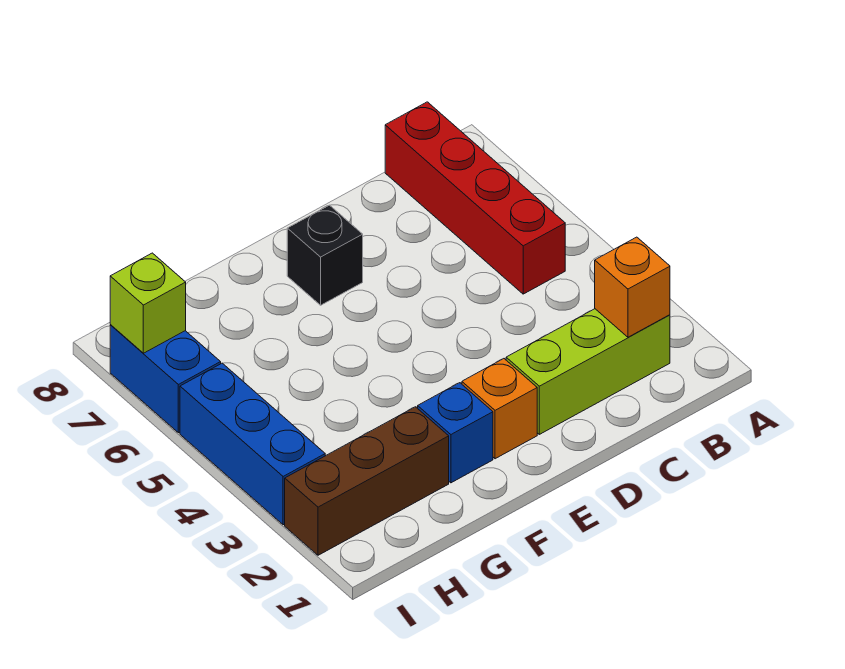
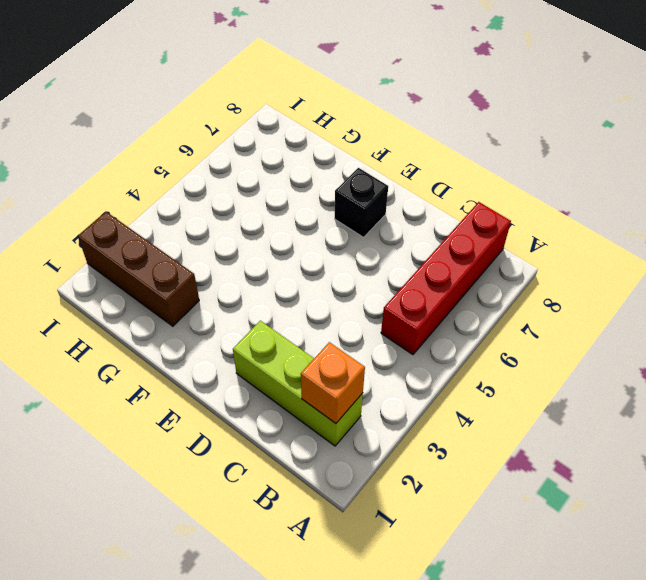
none -> orange 1x1 brick [462,359,537,459]
none -> blue 1x1 brick [418,383,493,483]

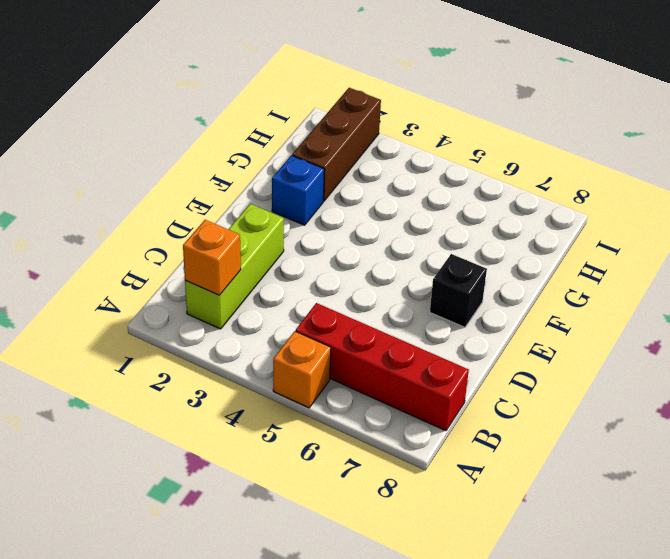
orange 1x1 brick [273,331,331,408] -> orange 1x1 brick moved to [462,359,537,459]
none -> blue 1x3 brick [180,363,325,525]
none -> blue 1x2 brick [110,325,221,433]

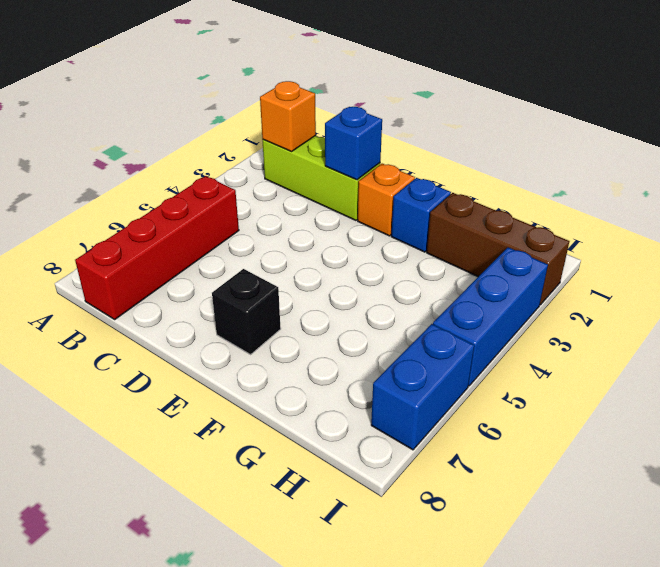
blue 1x1 brick [325,107,382,180] -> none
none -> lime 1x1 brick [110,253,186,353]

